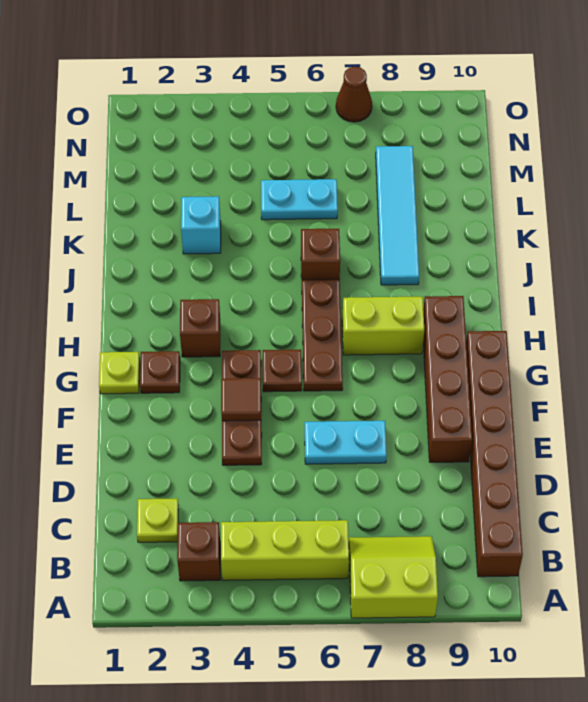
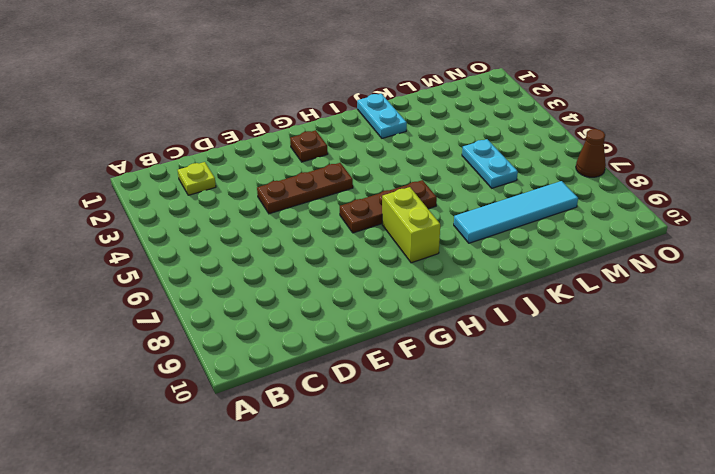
cyan 1x2 plate [357,94,407,138] -> cyan 1x2 plate moved to [305,421,387,464]
none -> lime 2x2 slope [349,536,438,618]
none -> brown 1x1 brick [177,522,220,581]
none -> lime 1x3 brick [221,520,349,580]

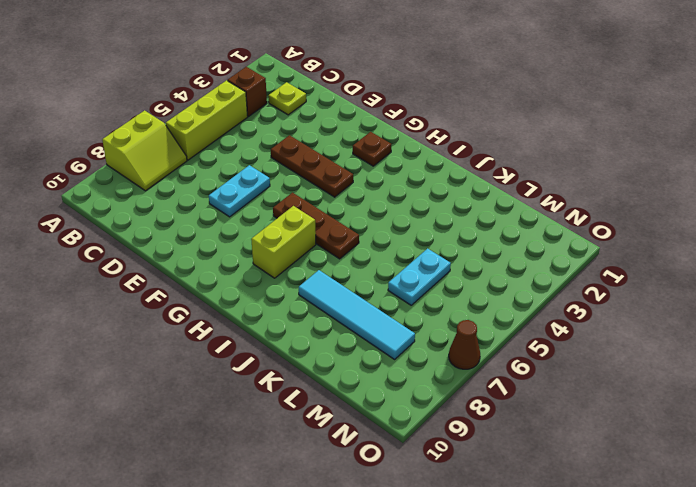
none -> brown 1x6 brick [466,331,523,577]
none -> brown 1x4 brick [423,296,472,462]
none -> lime 1x1 plate [99,352,140,394]

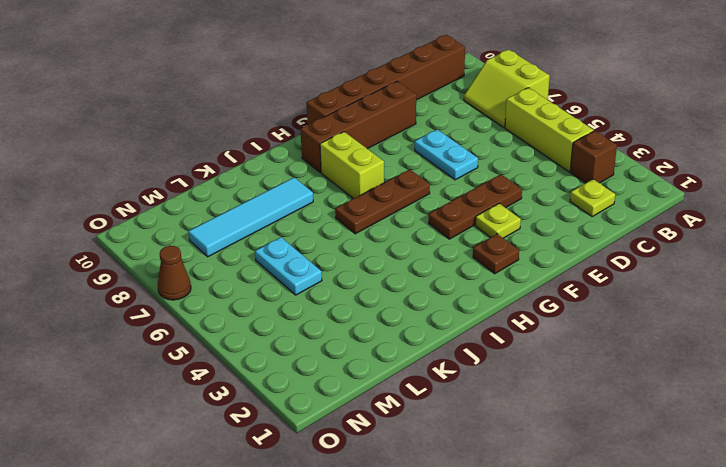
lime 1x1 plate [475,204,521,238] -> lime 1x1 plate moved to [99,352,140,394]
none -> brown 1x1 plate [263,350,302,392]
none -> brown 1x1 brick [180,299,220,357]
none -> brown 1x1 brick [301,229,340,280]

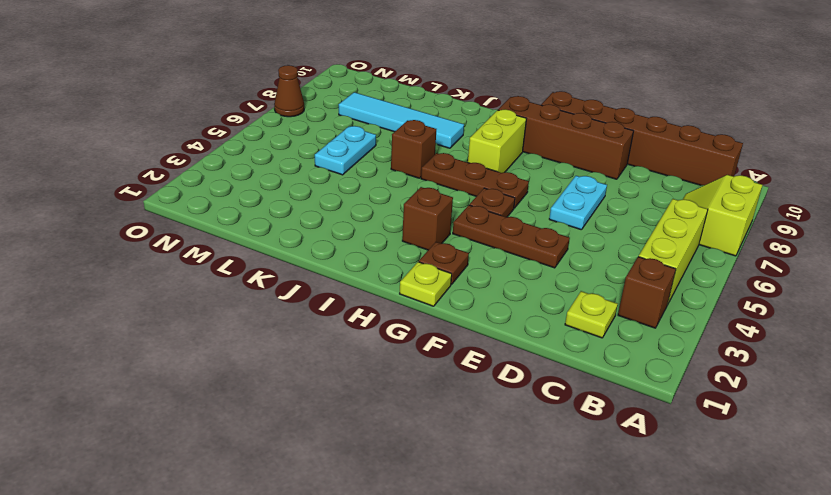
none -> cyan 1x1 brick [181,196,221,254]
none -> brown 1x1 tile [221,378,261,421]

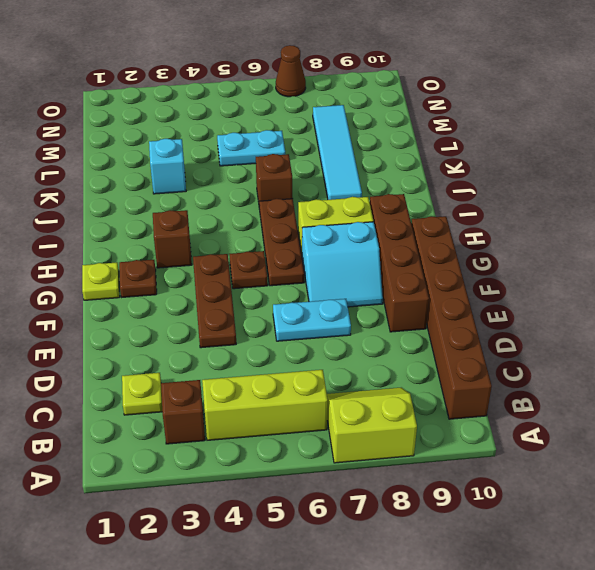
cyan 2x2 slope [302,222,383,307] -> none
none -> brown 1x1 tile [221,378,261,421]

